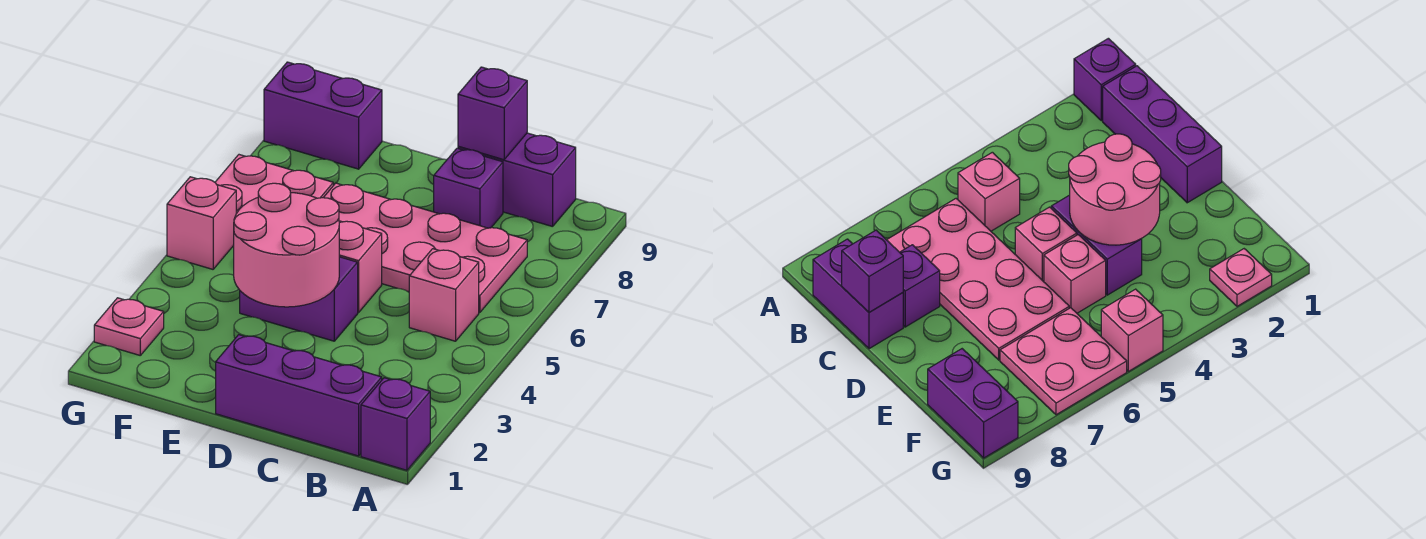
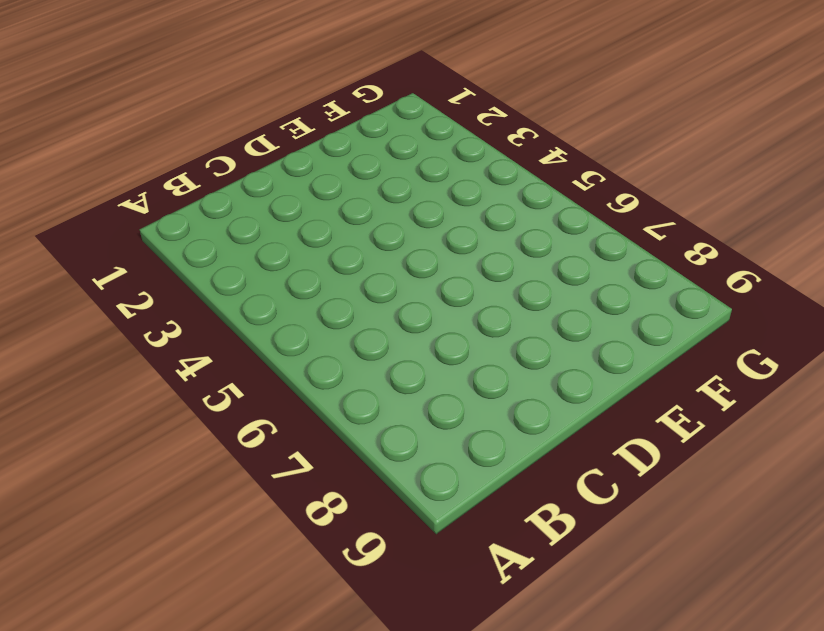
none -> purple 1x1 brick [361,378,430,470]
none -> purple 1x3 brick [216,335,382,456]
none -> pink 1x1 brick [409,249,479,341]

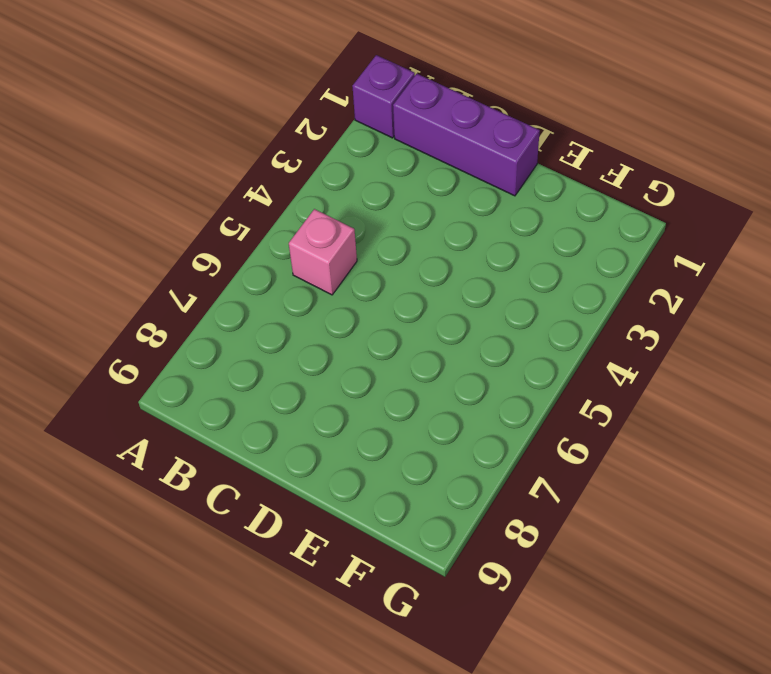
none -> pink 2x4 plate [323,183,527,313]
none -> purple 1x2 brick [458,133,576,227]
none -> purple 1x1 brick [434,148,503,228]

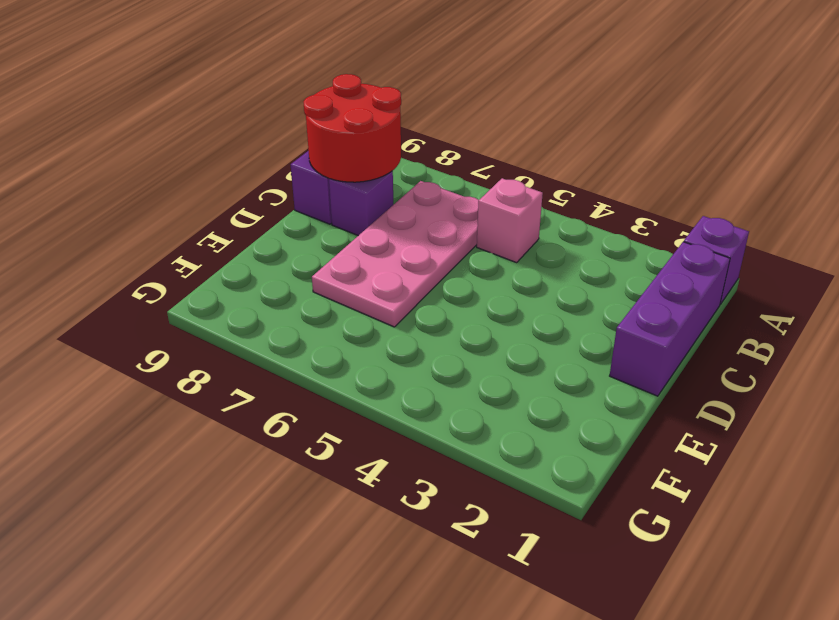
red 2x2 round brick [303,74,401,182] -> purple 1x1 brick [458,67,527,160]
none -> purple 1x2 brick [240,257,358,341]
none -> pink 1x1 brick [339,221,382,313]
none -> pink 1x1 brick [1044,235,1106,313]

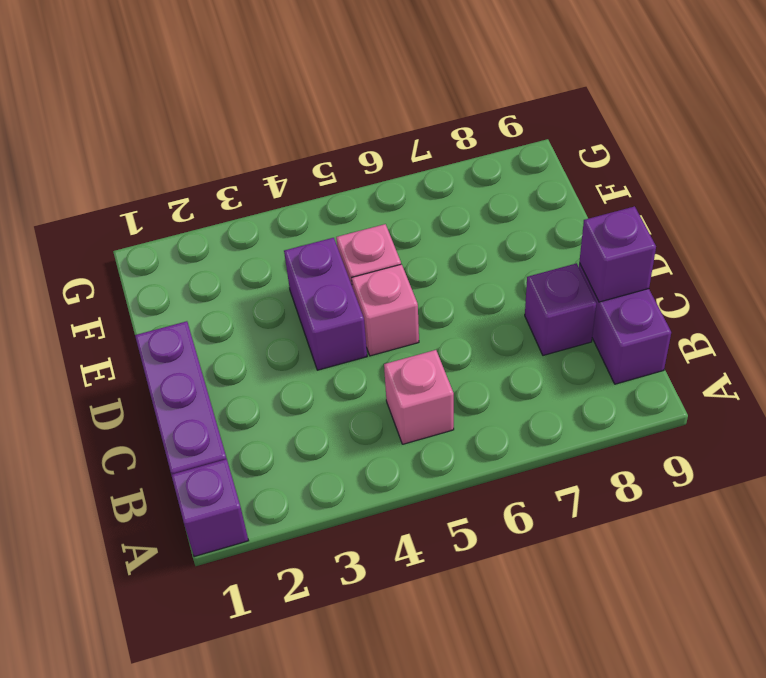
none -> pink 2x4 plate [323,183,527,313]
none -> pink 2x2 plate [215,155,333,214]
none -> purple 1x2 brick [264,62,382,169]

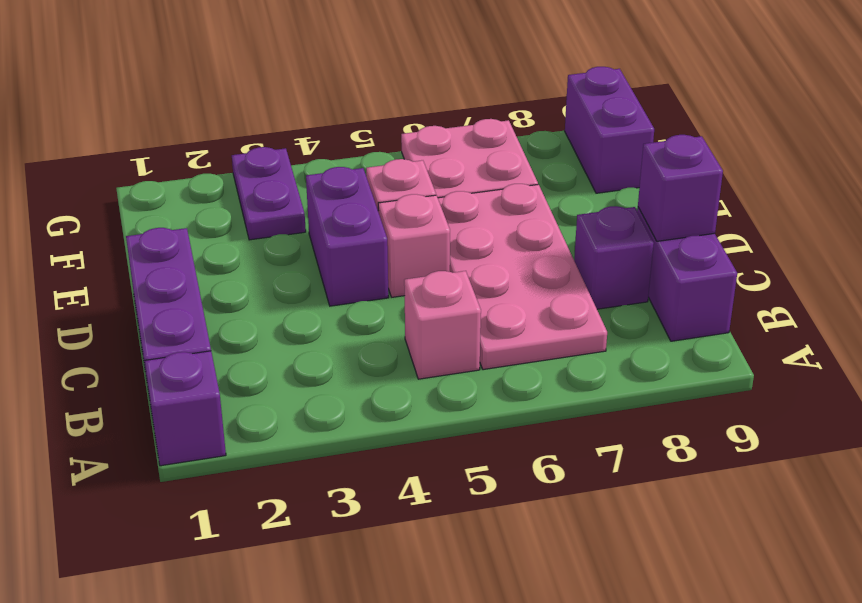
purple 1x2 plate [232,147,306,240] -> none
none -> pink 1x1 plate [94,298,164,355]
none -> pink 1x1 brick [167,177,236,269]
none -> pink 2x2 round brick [234,183,339,307]

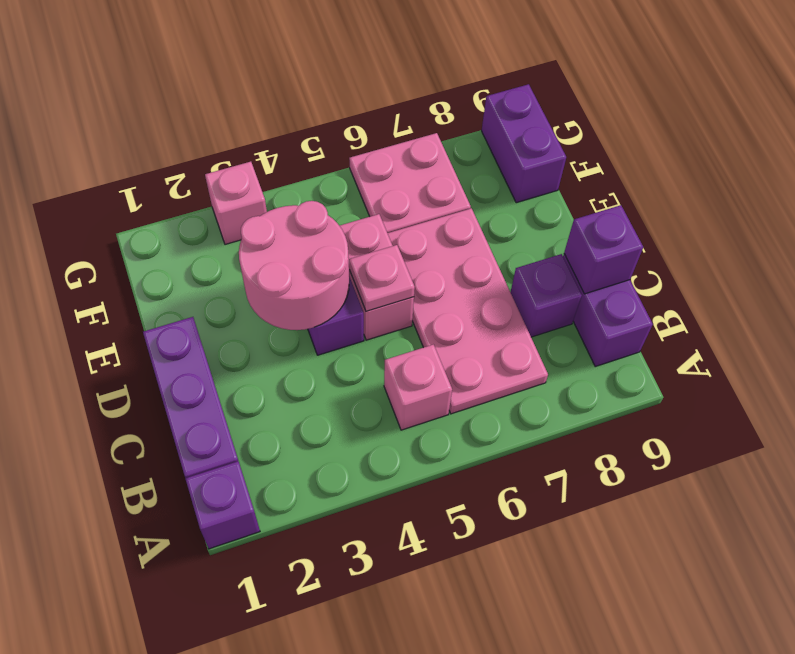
pink 1x1 plate [349,245,415,311] -> pink 1x1 plate moved to [94,298,164,355]
pink 1x1 brick [205,162,267,244] -> pink 1x1 brick moved to [167,177,236,269]

